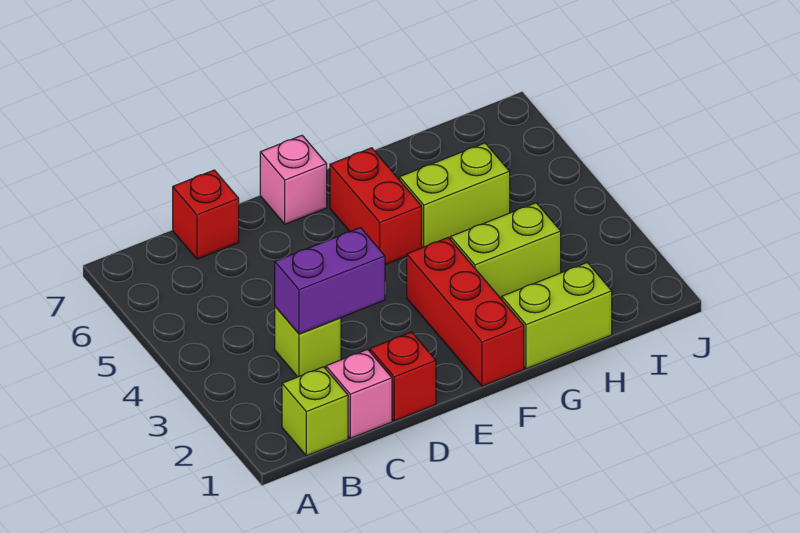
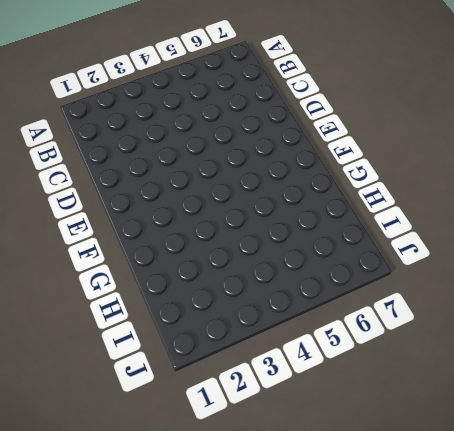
none -> lime 1x1 brick [282,367,348,456]
none -> pink 1x1 brick [326,349,392,438]
none -> lime 1x1 brick [275,307,341,377]

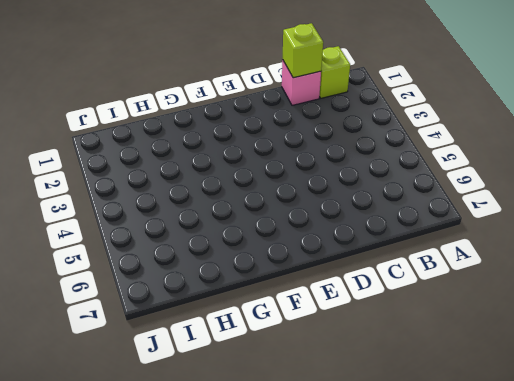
lime 1x1 brick [283,23,323,78] -> lime 1x1 brick moved to [275,307,341,377]
none -> red 1x1 brick [173,170,239,259]
none -> red 1x1 brick [370,332,436,421]
none -> pink 1x1 brick [260,136,327,224]

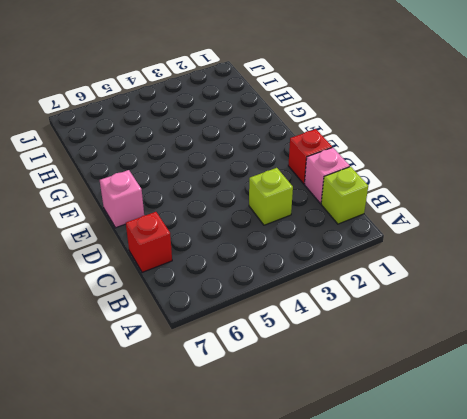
none -> red 1x3 brick [407,238,524,386]
none -> red 1x2 brick [330,148,422,265]
none -> lime 1x2 brick [502,263,612,369]

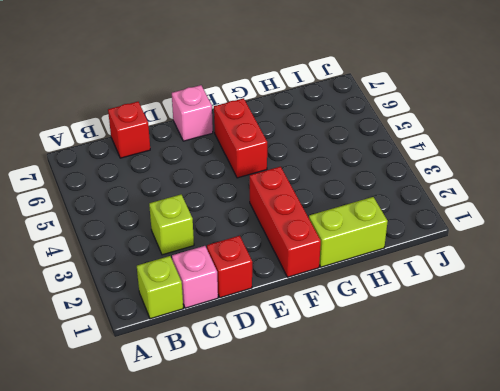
none -> lime 1x2 brick [451,203,561,299]
none -> lime 1x2 brick [399,143,510,248]
none -> purple 1x2 brick [275,228,385,334]

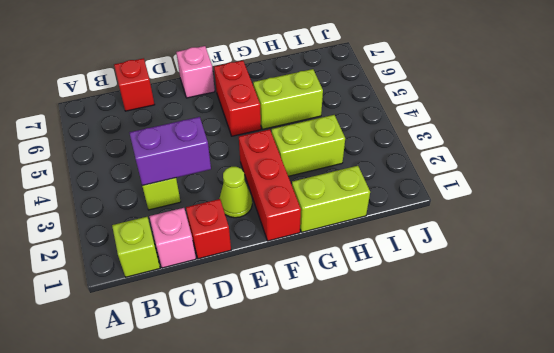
lime 1x1 cone [219,167,252,218] -> none

